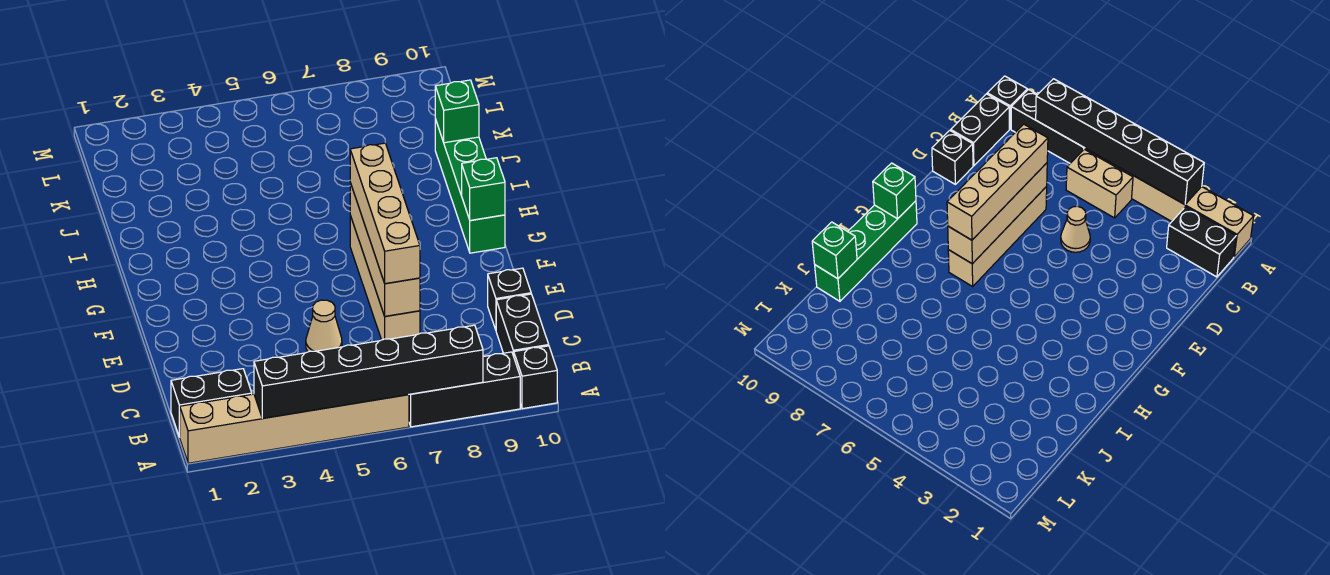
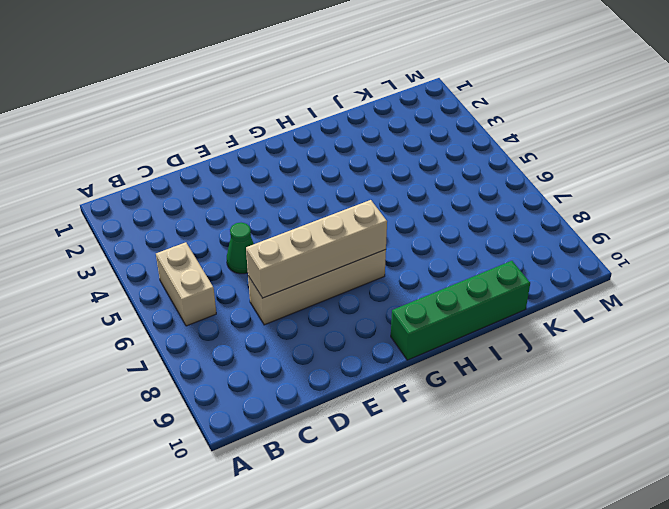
green 1x1 cone [227,223,254,274] -> tan 1x1 cone [306,300,342,352]
none -> tan 1x6 brick [180,394,409,463]
none -> black 1x3 brick [409,352,520,427]
none -> black 1x1 brick [514,346,557,409]

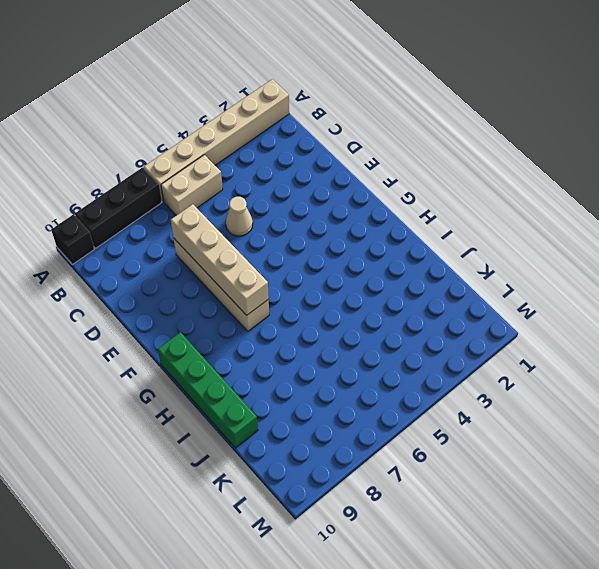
none -> black 1x2 brick [171,369,252,437]
none -> black 1x2 brick [496,294,549,356]
none -> black 1x1 brick [488,268,531,330]

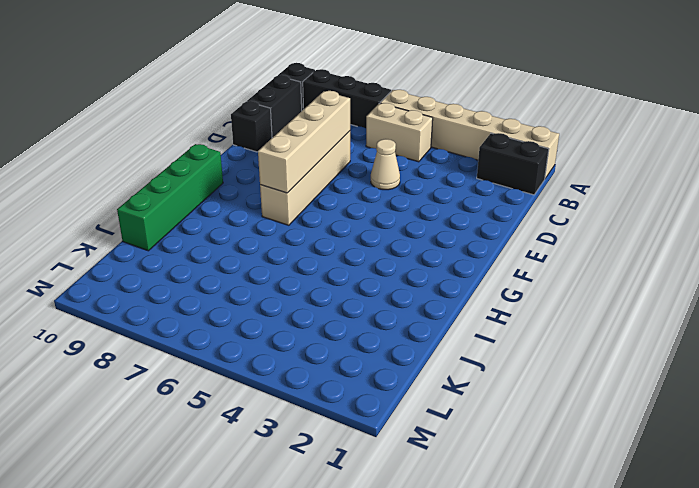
none -> black 1x6 brick [254,325,483,418]
none -> green 1x1 brick [462,158,505,220]
none -> green 1x1 brick [435,80,479,143]

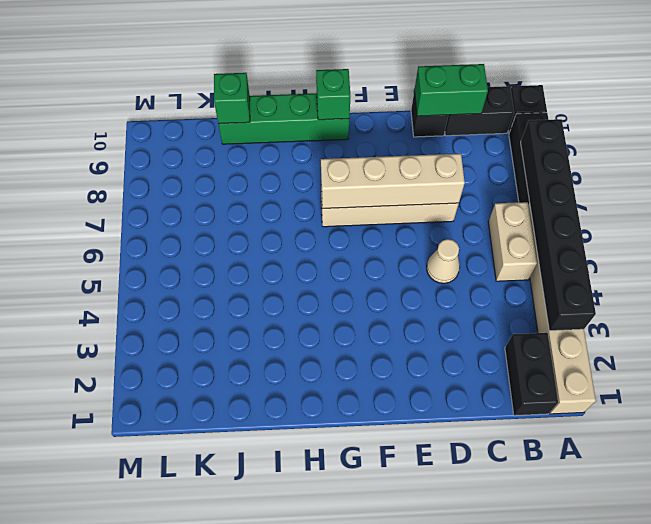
green 1x2 brick [414,64,488,116] -> none
none -> tan 1x4 brick [350,143,420,284]

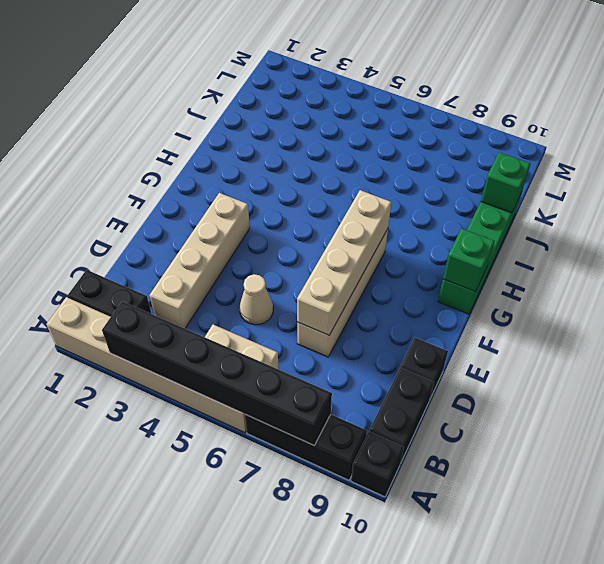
tan 1x4 brick [150,193,250,328] -> tan 1x4 brick moved to [350,143,420,284]

